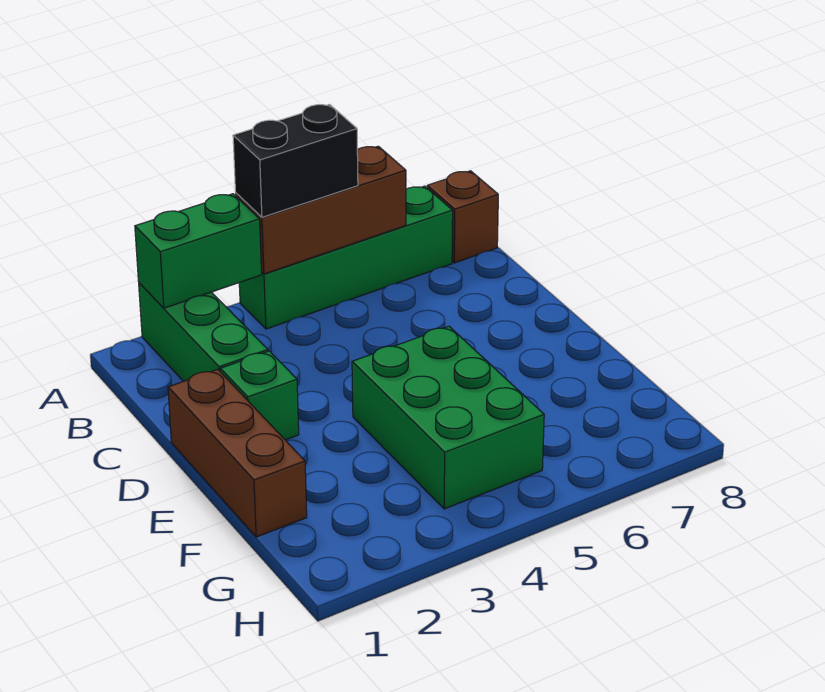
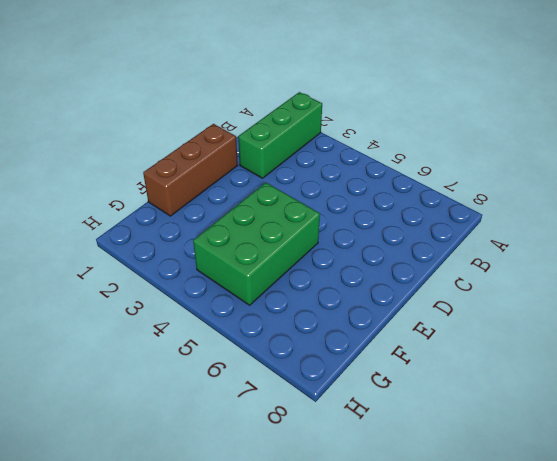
none -> green 1x4 brick [239,186,453,329]
none -> brown 1x1 brick [427,171,498,263]

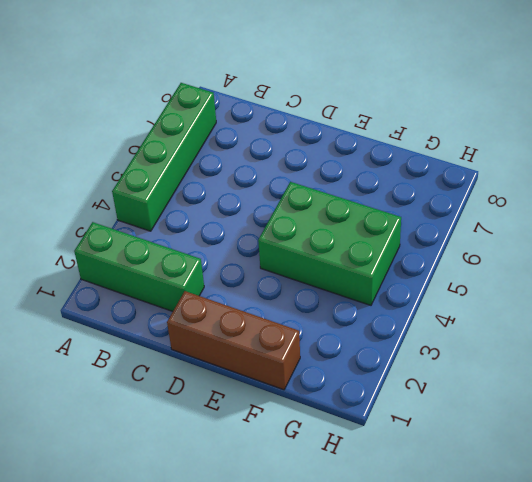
none -> brown 1x1 brick [427,171,498,263]
none -> green 1x1 brick [220,351,299,440]

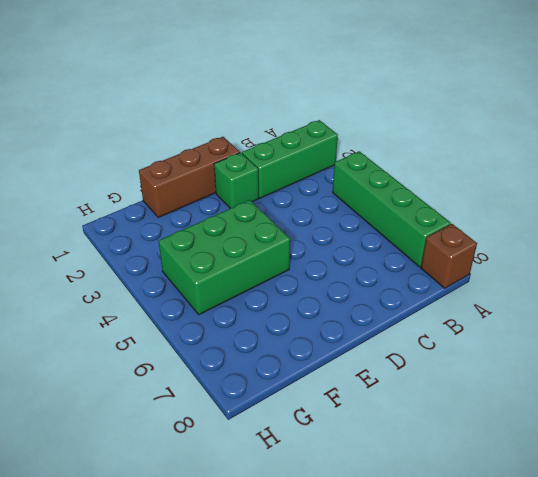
none -> green 1x2 brick [135,194,262,308]
none -> brown 1x3 brick [236,146,406,274]

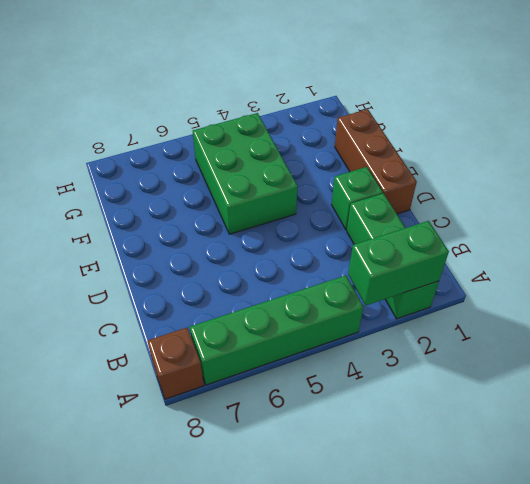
none -> brown 1x3 brick [236,146,406,274]
none -> black 1x2 brick [233,105,358,217]

